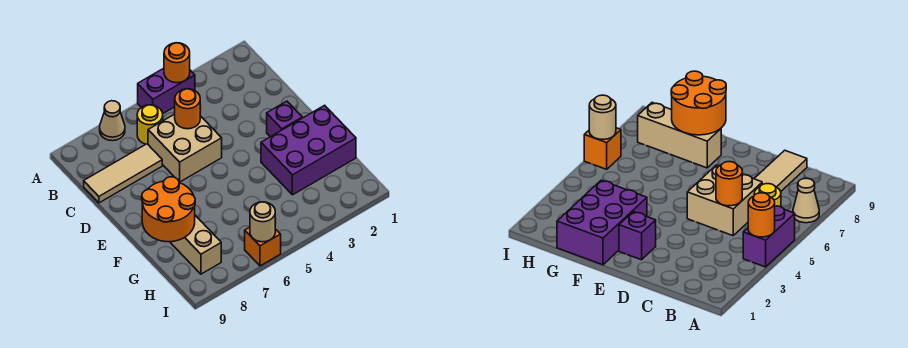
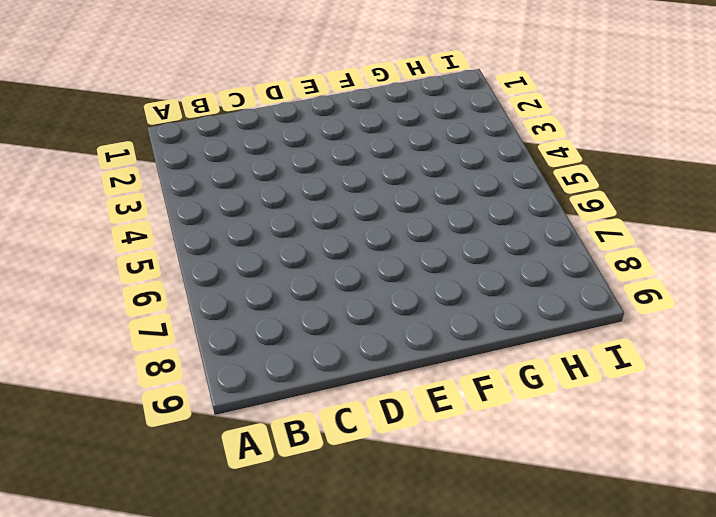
none -> purple 1x2 brick [138,68,195,113]
none -> tan 1x1 cone [100,101,125,141]
none -> yellow 1x1 round brick [137,105,163,144]

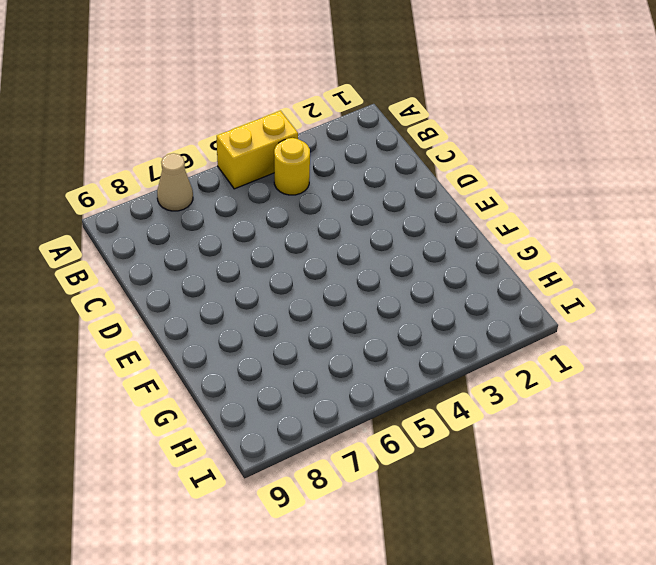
yellow 1x2 brick [217,111,298,189] -> purple 1x2 brick [138,68,195,113]
yellow 1x1 round brick [274,138,310,195] -> yellow 1x1 round brick moved to [137,105,163,144]
none -> tan 2x2 brick [148,114,222,182]
none -> tan 1x3 tile [84,144,162,203]
none -> purple 1x1 brick [267,101,302,137]

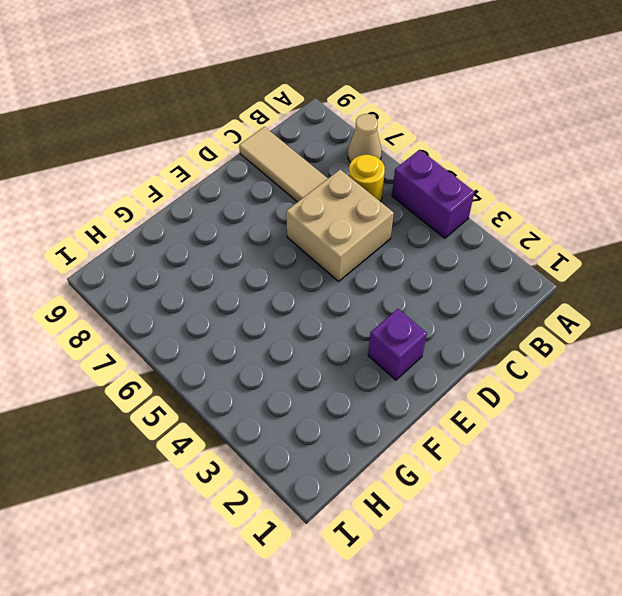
none -> purple 2x3 brick [261,105,356,195]
none -> tan 1x3 brick [170,215,221,274]
none -> orange 1x1 brick [245,227,281,266]

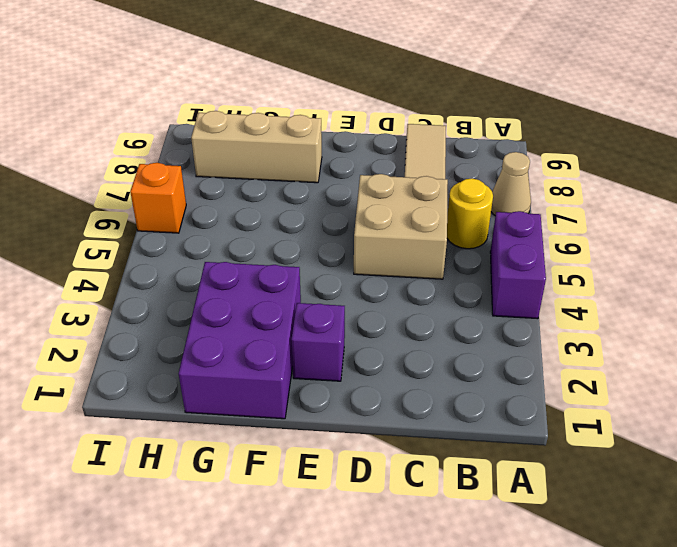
none -> orange 1x1 round brick [164,43,190,83]
none -> orange 1x1 round brick [175,89,200,129]
none -> orange 2x2 round brick [142,177,195,242]

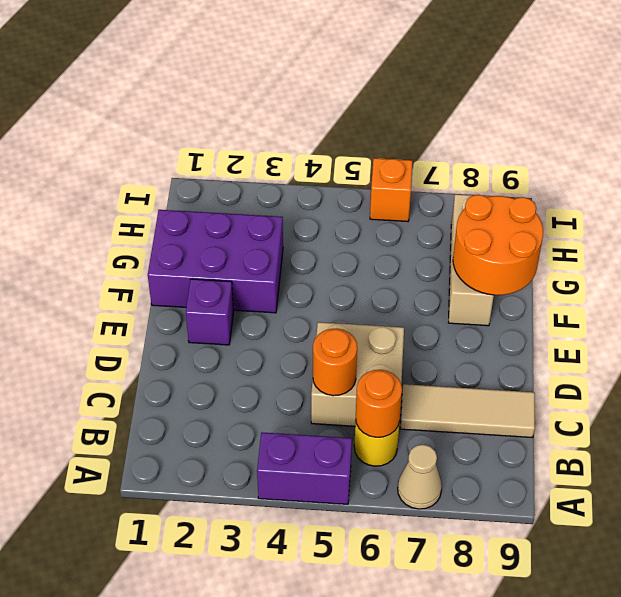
orange 1x1 round brick [356,370,402,437] -> orange 1x1 round brick moved to [164,43,190,83]
none -> tan 1x1 round brick [250,202,275,242]

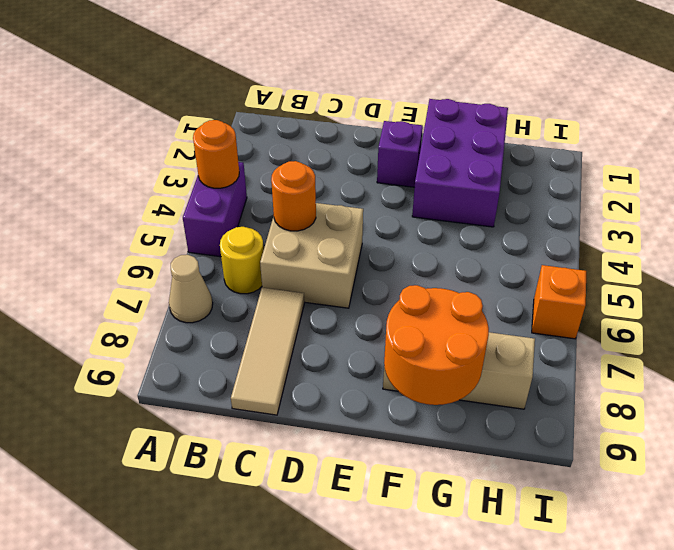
none -> tan 1x1 round brick [250,202,275,242]

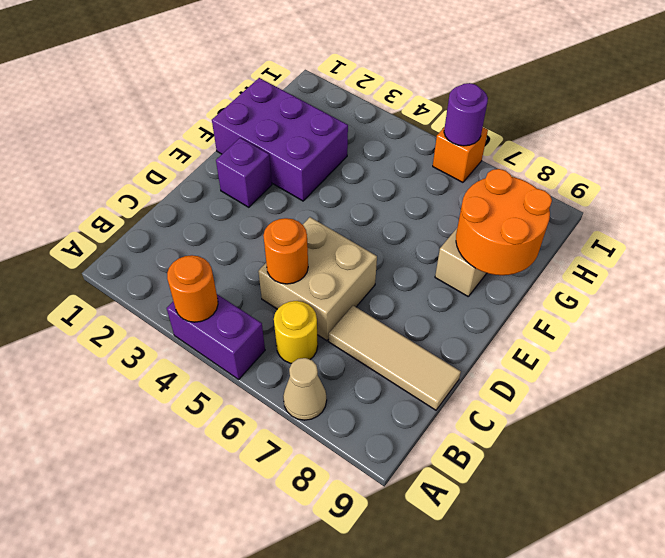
purple 1x1 round brick [444,83,488,146] -> tan 1x1 round brick [250,202,275,242]

